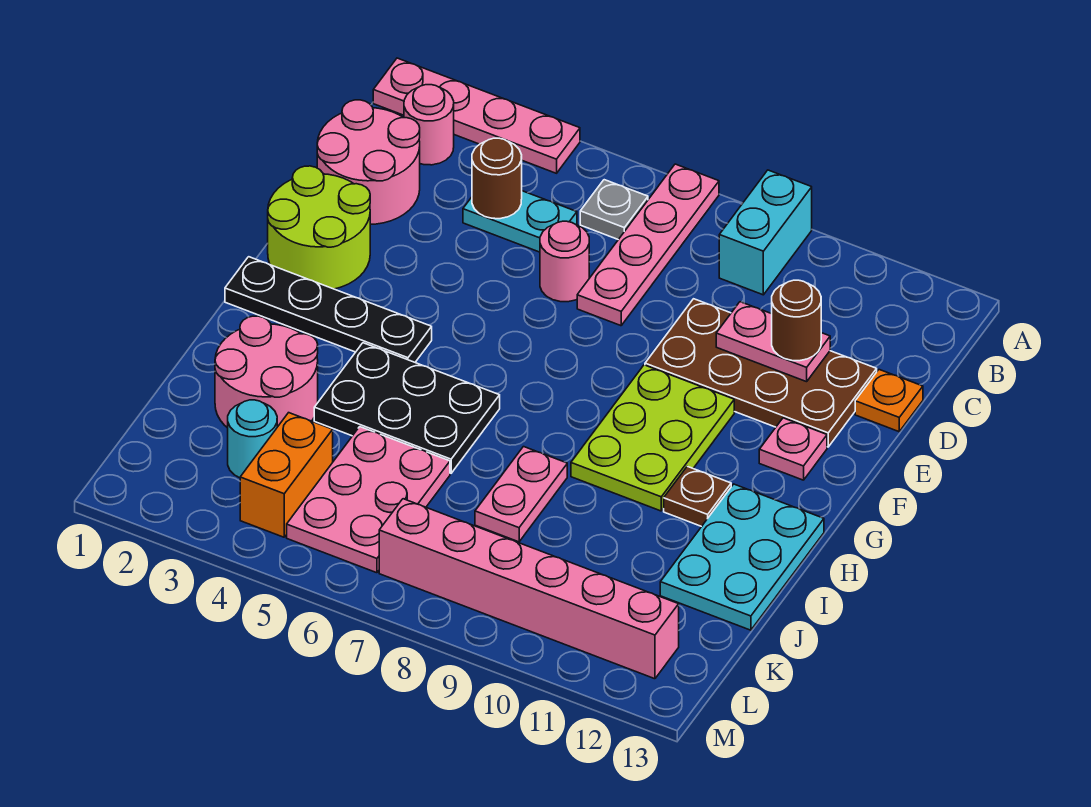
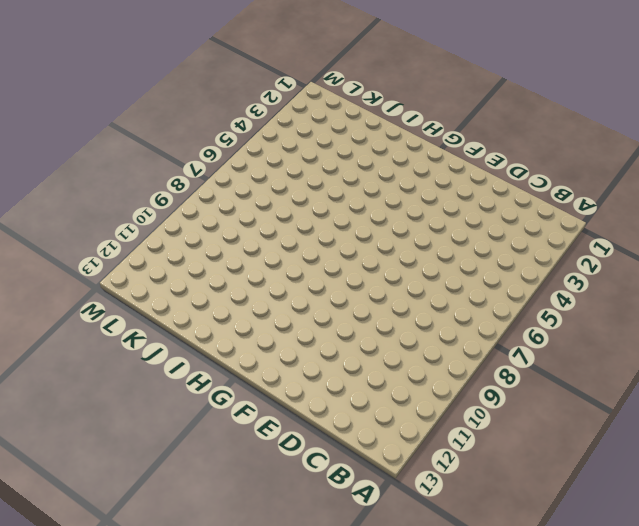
none -> pink 1x4 plate [373,58,580,173]
none -> pink 1x4 plate [577,164,719,326]
none -> cyan 1x2 brick [719,170,812,295]

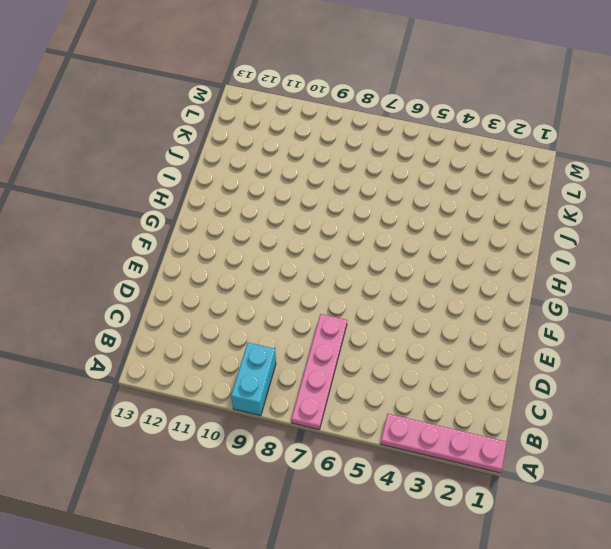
none -> pink 1x1 round brick [404,85,454,165]
none -> grey 1x1 plate [580,180,648,240]
none -> pink 2x2 round brick [317,100,420,224]

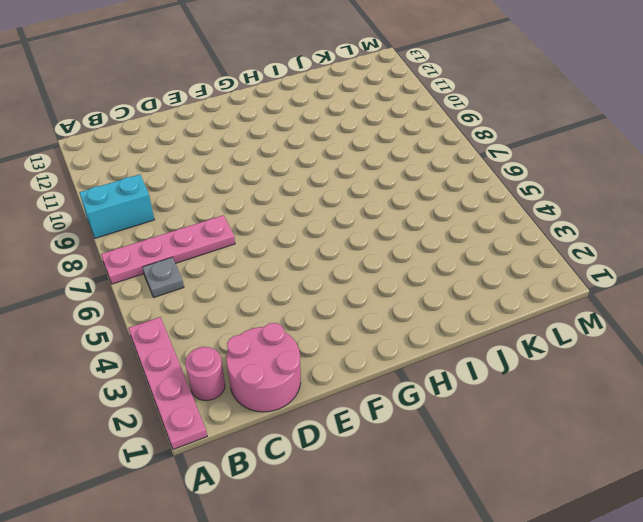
none -> cyan 1x2 plate [463,191,577,252]
none -> pink 1x1 round brick [540,221,589,302]
none -> brown 2x4 plate [645,299,877,447]

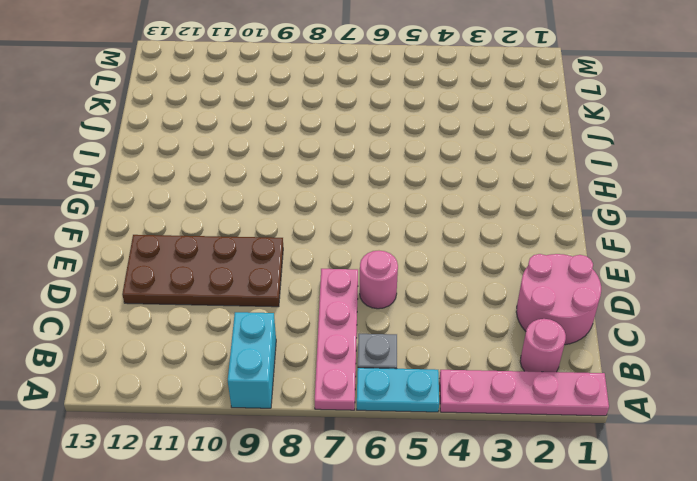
cyan 1x2 plate [357,368,439,412] -> cyan 1x2 plate moved to [463,191,577,252]
none -> orange 1x1 plate [855,370,923,432]
none -> lime 2x2 round brick [268,166,370,289]
none -> lime 2x3 plate [571,365,734,511]

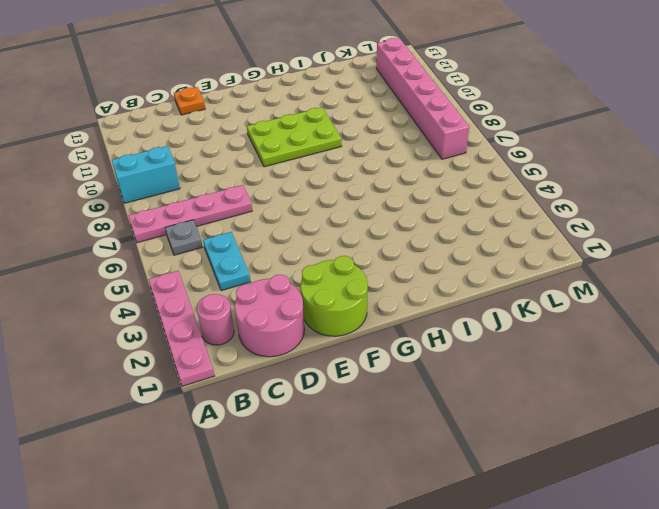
none -> pink 1x1 round brick [540,221,589,302]
none -> brown 2x4 plate [645,299,877,447]
none -> pink 1x1 plate [759,418,827,480]

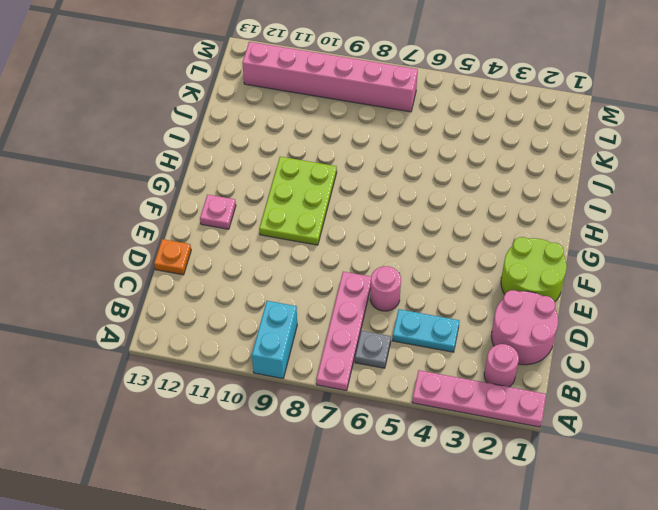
none -> brown 2x4 plate [645,299,877,447]
none -> black 1x4 plate [225,257,432,362]
none -> black 2x3 plate [314,343,500,473]

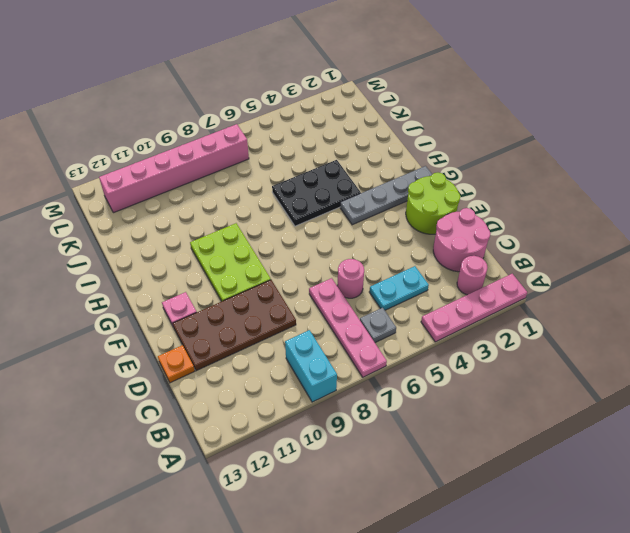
grey 1x4 plate [340,166,432,225] -> black 1x4 plate [225,257,432,362]
none -> brown 1x1 plate [664,466,731,527]
none -> cyan 2x3 plate [660,484,824,630]
none -> pink 2x2 round brick [215,316,318,428]

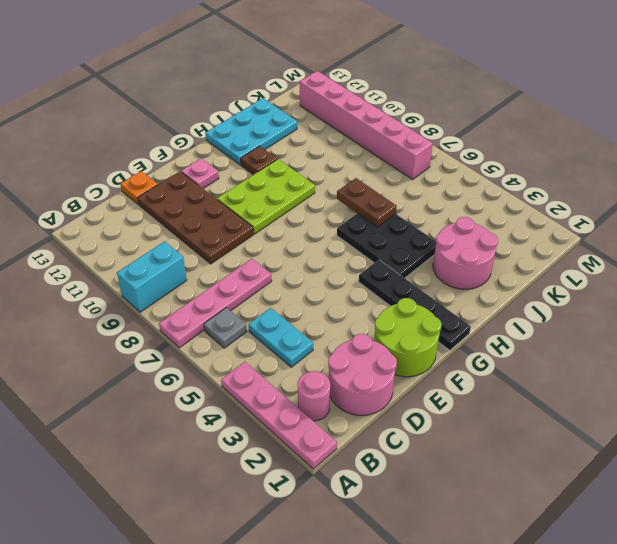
brown 1x2 plate [337,178,397,227] -> none
none -> pink 1x1 round brick [540,221,589,302]
none -> pink 1x2 plate [475,447,567,542]
none -> pink 2x3 plate [287,427,450,573]

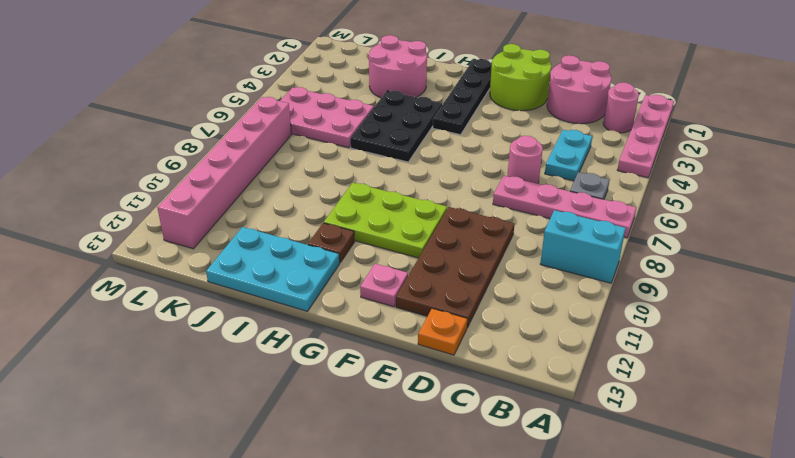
none -> pink 1x2 plate [475,447,567,542]
none -> cyan 1x1 round brick [228,400,277,478]
none -> orange 1x2 brick [240,413,333,537]

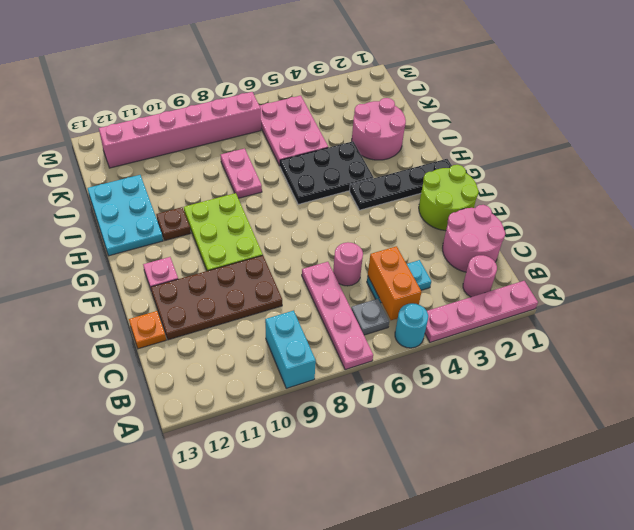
cyan 1x1 round brick [395,303,428,348] -> cyan 1x1 round brick moved to [228,400,277,478]
orange 1x2 brick [368,246,421,320] -> orange 1x2 brick moved to [240,413,333,537]
none -> brown 1x1 round brick [472,138,522,219]
none -> pink 1x2 plate [716,302,830,382]
none -> brown 1x1 round brick [772,280,821,361]

